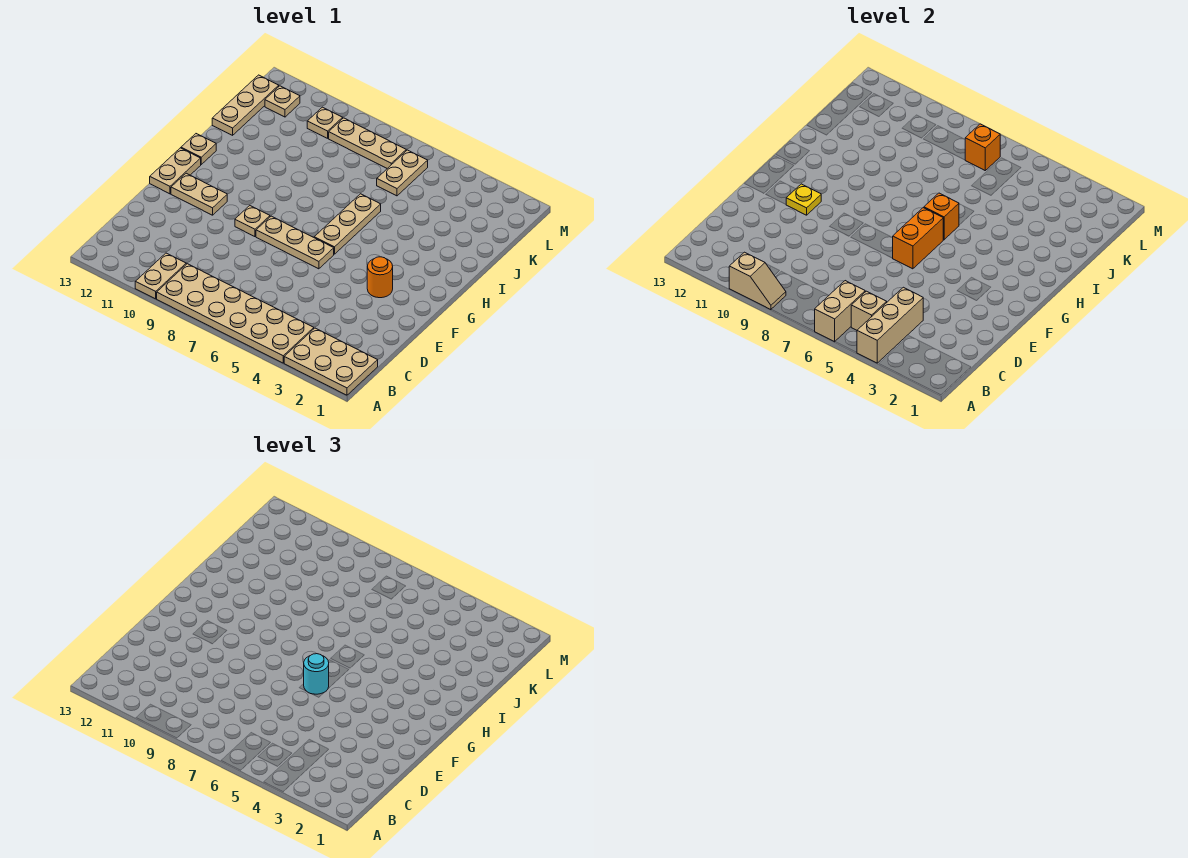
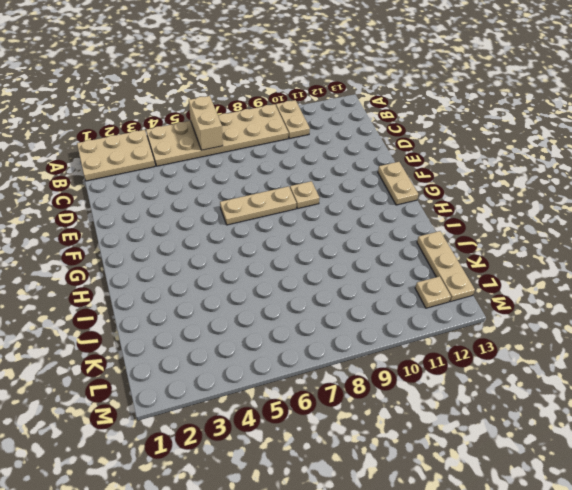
none -> orange 1x1 round brick [367,257,393,298]
none -> tan 1x2 plate [171,173,227,215]
none -> tan 1x3 plate [314,194,381,254]

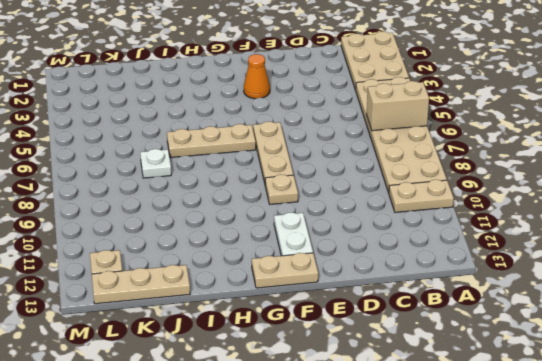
orange 1x1 cone [244,54,270,99] -> orange 1x1 round brick [367,257,393,298]
white 1x2 plate [274,213,313,256] -> tan 1x2 plate [171,173,227,215]
white 1x1 plate [140,149,171,178] -> none
none -> tan 1x1 plate [181,134,216,164]
none -> tan 1x2 plate [377,150,428,196]
none -> tan 1x3 plate [329,118,406,168]

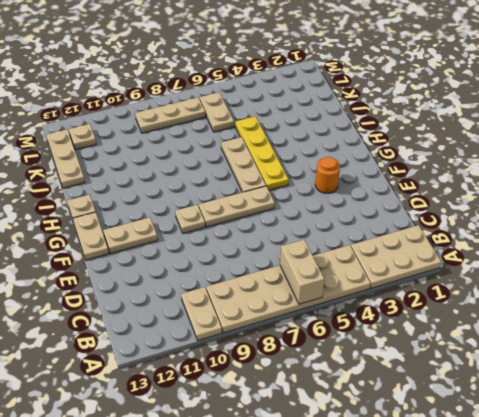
yellow 1x4 plate [235,116,289,190] -> none
none -> tan 1x1 plate [307,107,343,138]
none -> tan 1x3 brick [857,287,923,363]
none -> tan 1x2 slope [729,252,786,310]

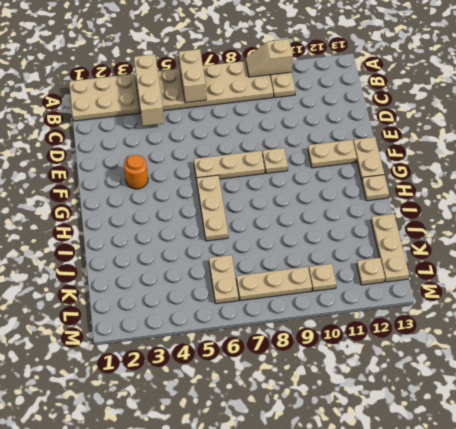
none -> tan 1x1 brick [851,291,887,330]
none -> orange 1x2 brick [893,208,944,269]
none -> yellow 1x1 plate [786,184,821,215]

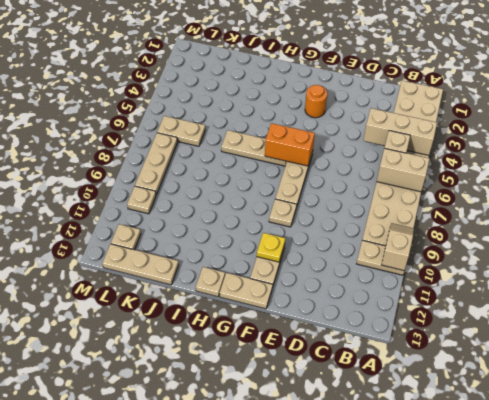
none -> orange 1x1 brick [924,193,959,240]
none -> orange 1x1 brick [965,124,1000,170]
none -> cyan 1x1 round brick [304,654,329,694]

